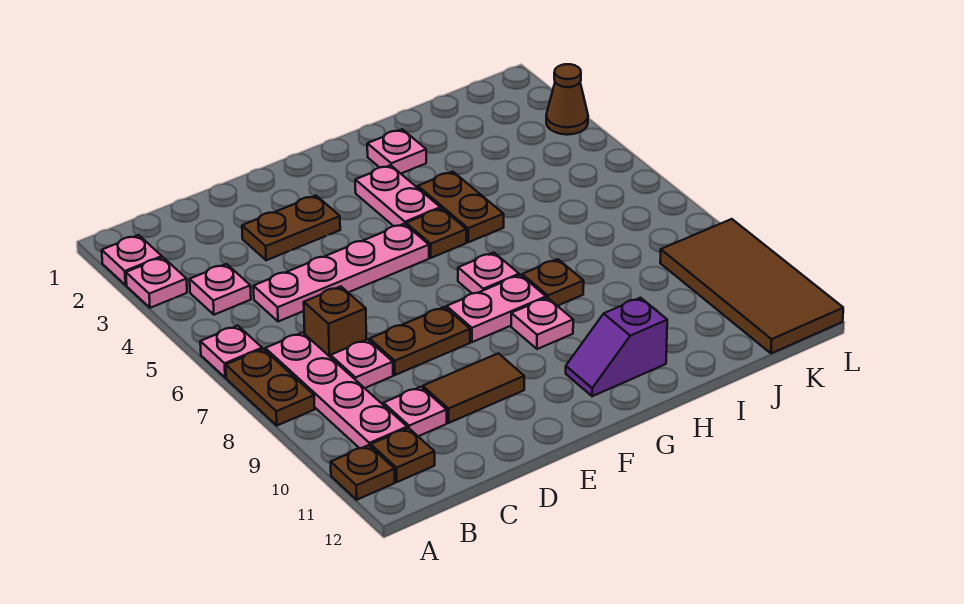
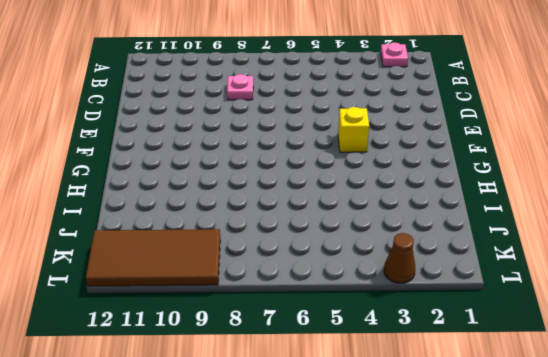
yellow 1x1 brick [338,107,369,152] -> none
none -> pink 1x1 plate [126,257,187,308]
none -> pink 1x1 plate [200,326,262,378]
none -> brown 1x2 plate [226,349,315,425]

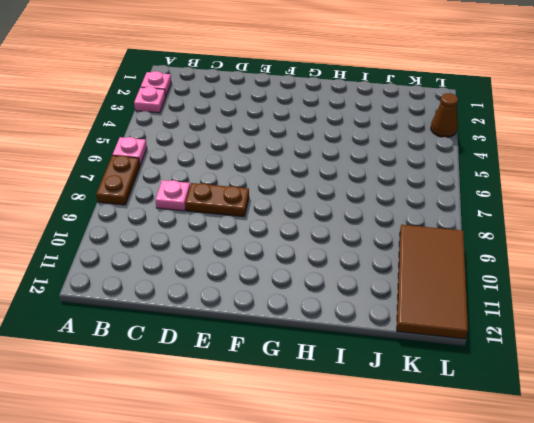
none -> brown 1x1 plate [331,445,395,500]
none -> pink 1x1 plate [190,264,251,315]
none -> pink 1x4 plate [265,333,407,448]

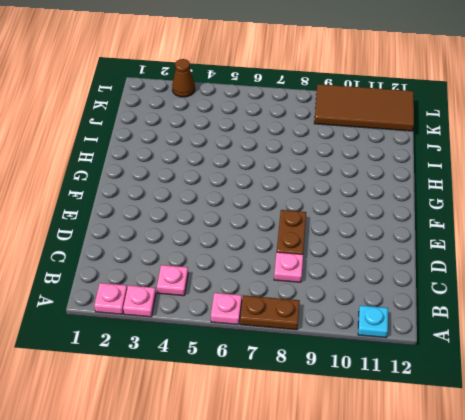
cyan 1x1 plate [358,305,388,338] -> brown 1x1 plate [331,445,395,500]
none -> pink 1x4 plate [265,333,407,448]
none -> brown 1x1 plate [371,428,435,482]
none -> pink 1x4 plate [254,224,429,322]

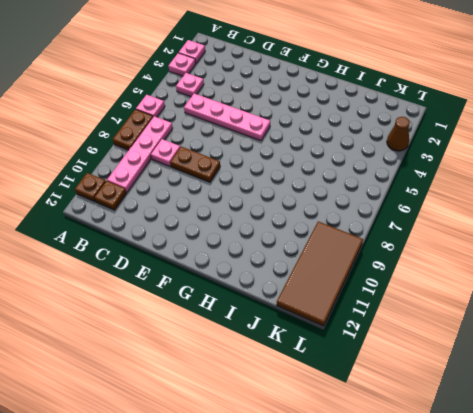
none -> brown 1x1 brick [304,286,366,357]
none -> pink 1x1 plate [383,387,447,436]
none -> brown 1x2 plate [242,196,340,260]

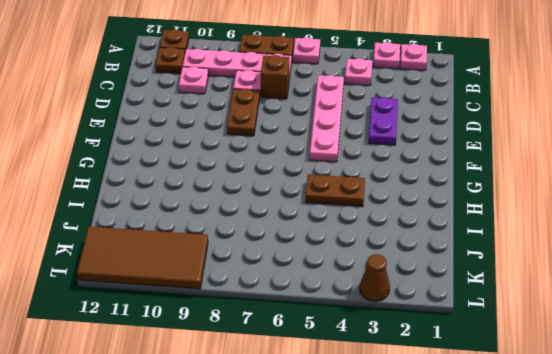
purple 1x2 plate [369,97,398,145] -> brown 1x2 plate [242,196,340,260]
none -> brown 1x2 tile [423,353,524,423]
none -> pink 1x2 plate [447,275,546,342]
none -> pink 1x2 plate [355,165,440,226]

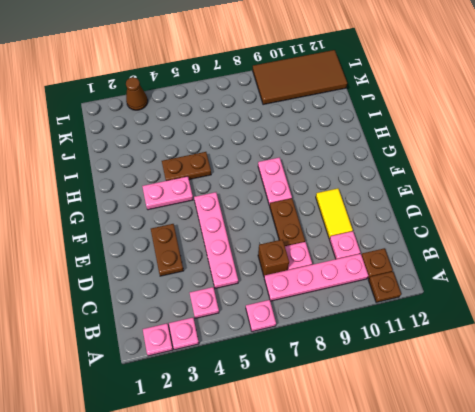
yellow 1x2 tile [316,188,353,239] -> brown 1x2 tile [423,353,524,423]
none -> brown 1x2 plate [226,349,315,425]
none -> brown 1x1 plate [406,208,466,258]
none -> pink 1x1 plate [458,252,519,294]

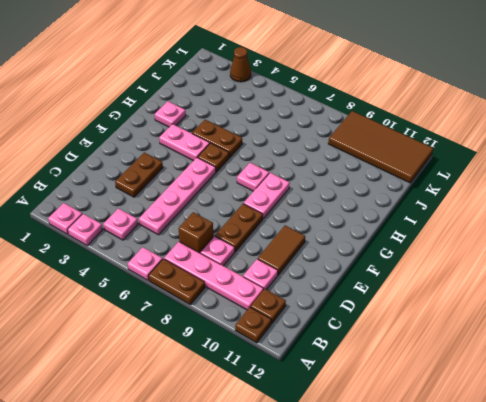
none -> pink 1x1 plate [511,298,573,349]
none -> purple 1x2 slope [566,298,667,396]
none -> brown 1x1 plate [522,259,584,306]

